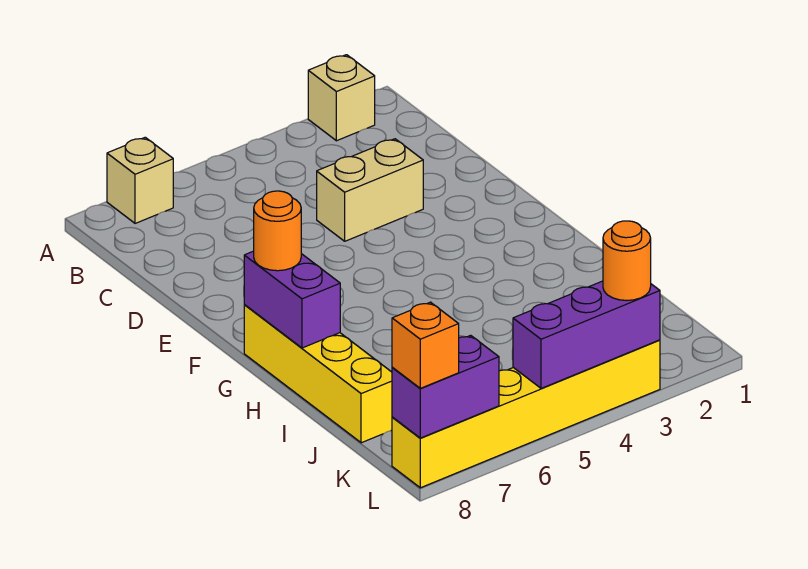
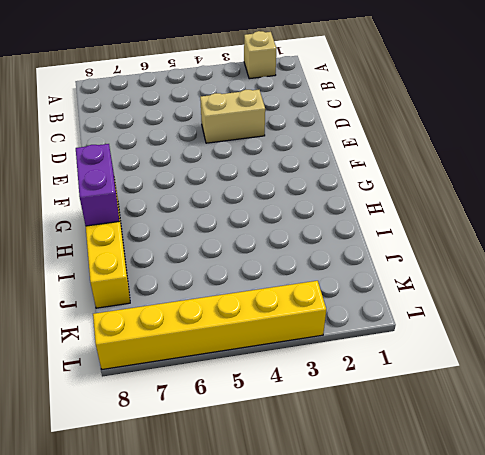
none -> tan 1x1 brick [107,137,173,223]
none -> purple 1x3 brick [513,281,660,388]

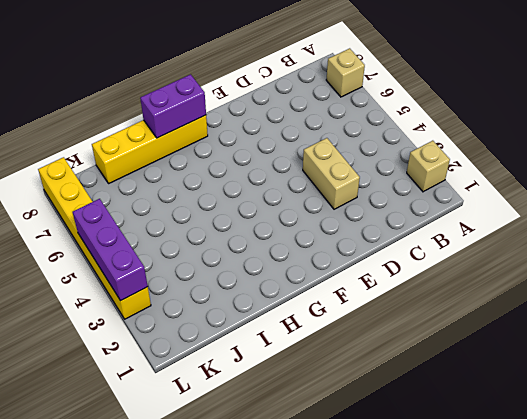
none -> purple 1x2 brick [392,335,499,438]
none -> orange 1x1 round brick [254,191,301,271]

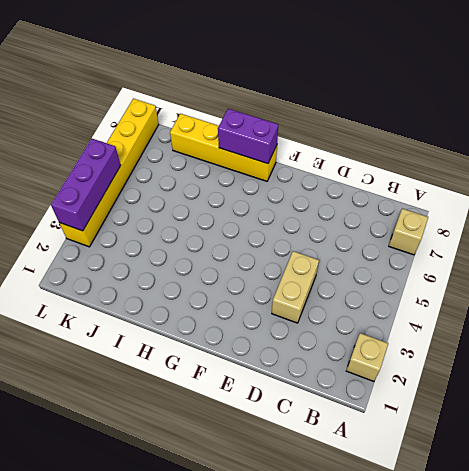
none -> purple 1x2 brick [392,335,499,438]
none -> orange 1x1 round brick [254,191,301,271]

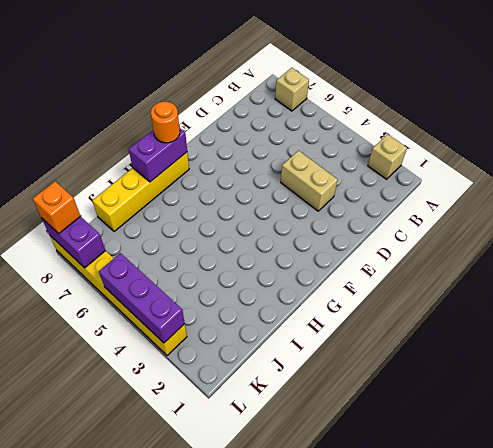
none -> orange 1x1 round brick [603,221,651,300]

